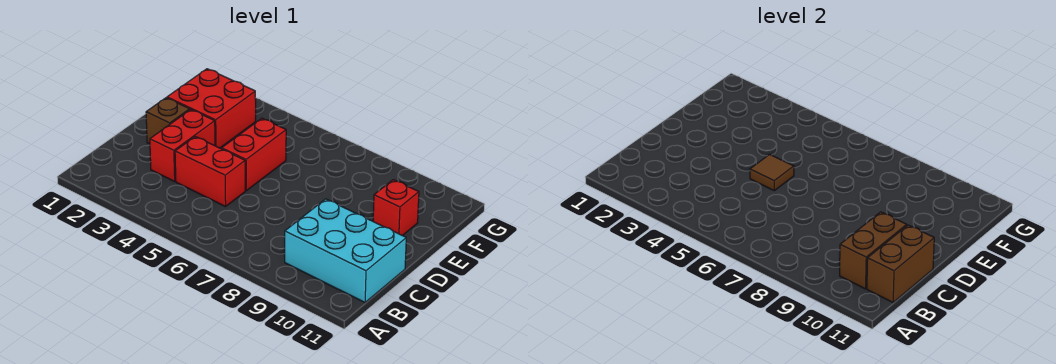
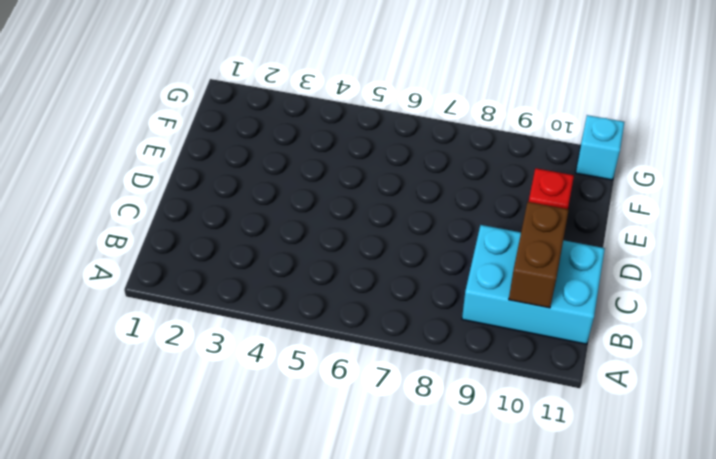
cyan 1x1 brick [576,115,625,180] -> none
none -> red 1x2 brick [150,110,215,181]
none -> red 1x2 brick [175,137,245,207]

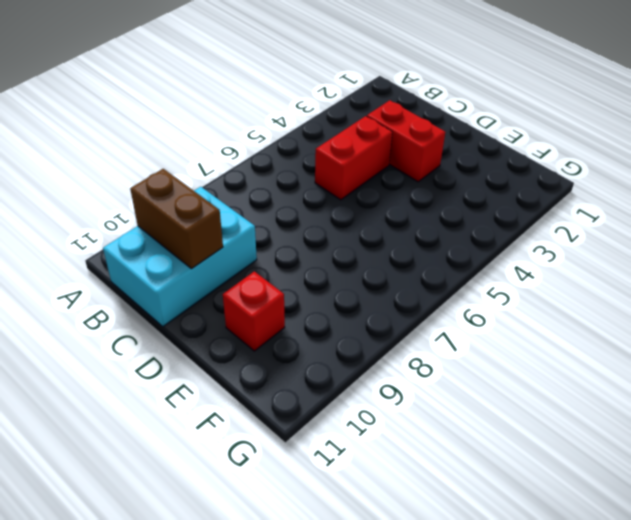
none -> brown 1x1 brick [146,98,190,144]
none -> red 1x2 brick [222,118,286,191]

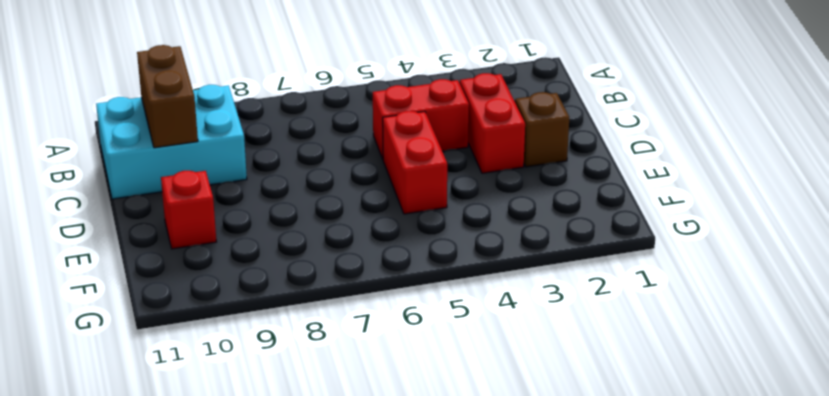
none -> red 2x2 brick [167,69,256,148]
none -> brown 1x2 brick [867,225,934,302]

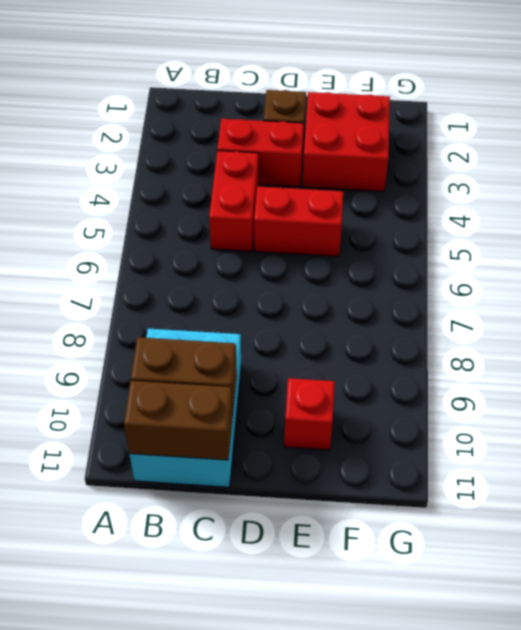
none -> brown 1x1 tile [750,154,794,191]

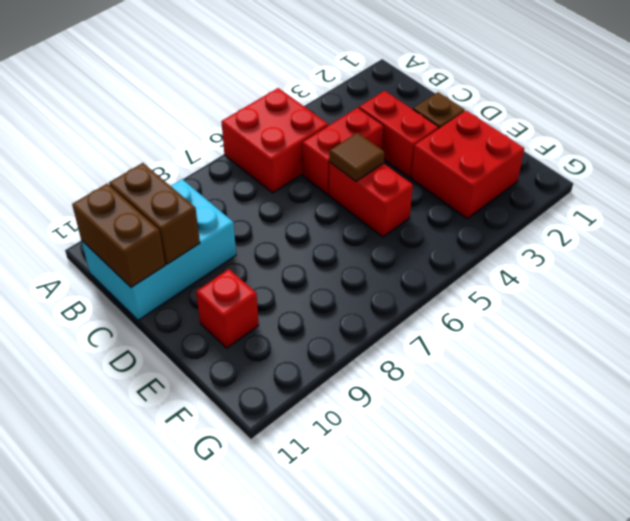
red 2x2 brick [221,88,328,193] -> none

